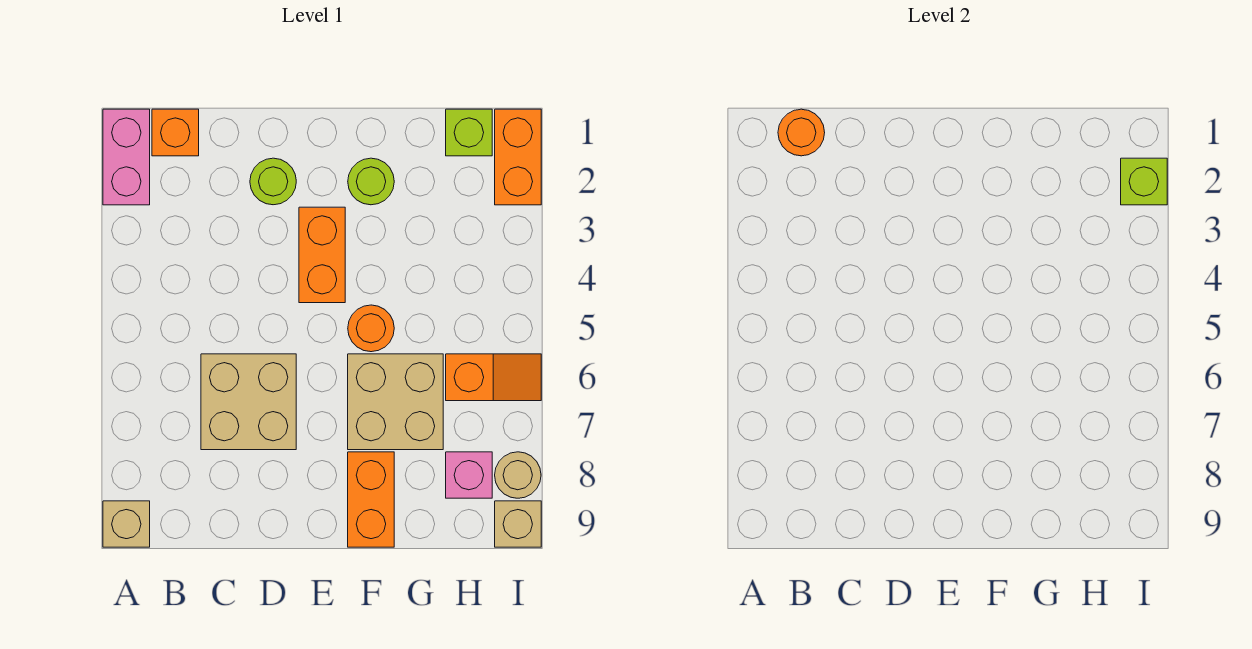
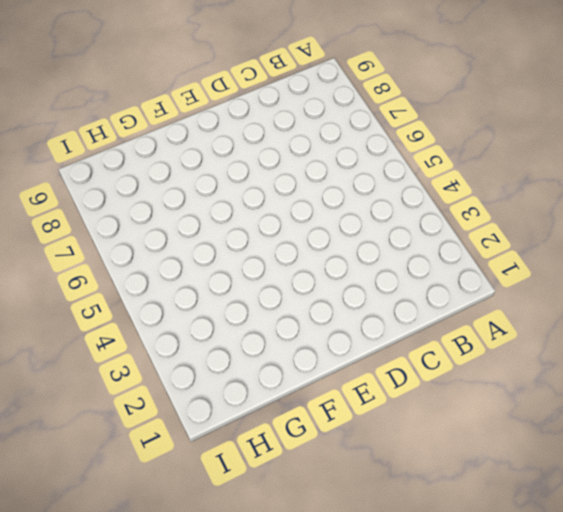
none -> pink 1x2 brick [103,109,150,205]
none -> tan 1x1 brick [103,501,150,547]
none -> orange 1x1 brick [152,109,199,156]

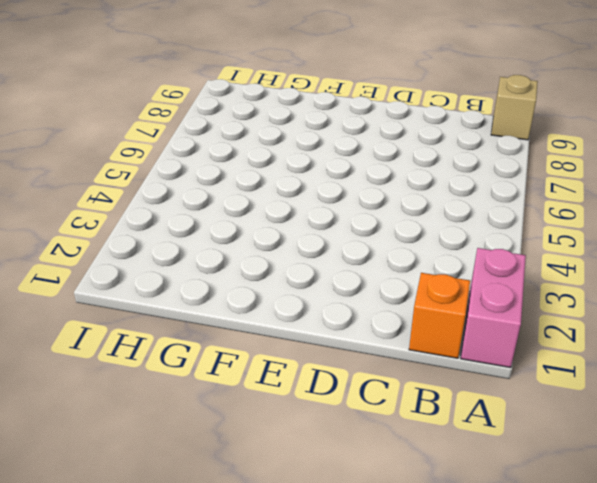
none -> tan 2x2 brick [201,354,296,450]
none -> lime 1x1 round brick [250,158,296,205]
none -> orange 1x2 brick [299,207,345,303]

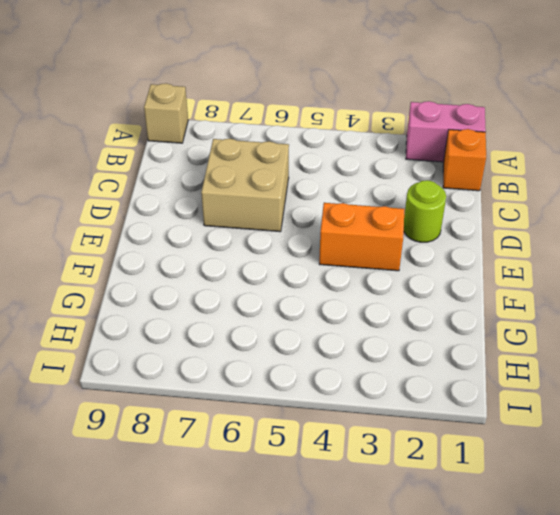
none -> lime 1x1 round brick [348,158,394,205]
none -> orange 1x1 round brick [348,305,394,352]
none -> tan 2x2 brick [348,354,443,450]

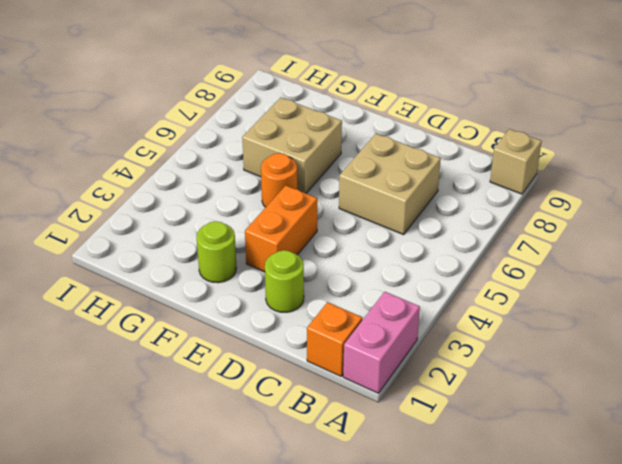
none -> orange 1x2 brick [348,452,394,547]
none -> lime 1x1 brick [446,109,492,156]
none -> orange 1x2 slope [446,354,541,401]

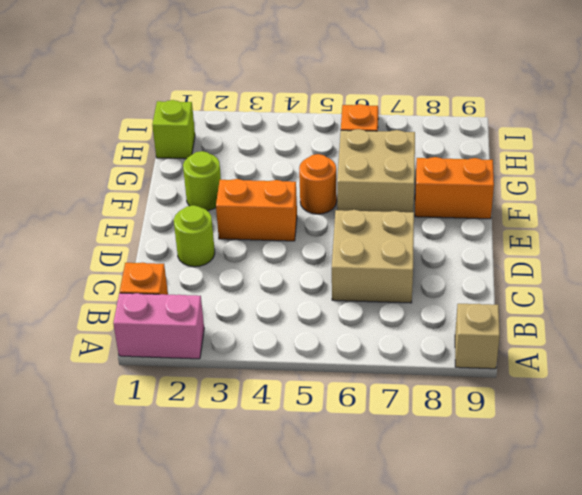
none -> pink 1x1 brick [446,452,492,498]
none -> orange 1x2 brick [495,109,541,205]
none -> tan 1x1 round brick [495,452,541,498]

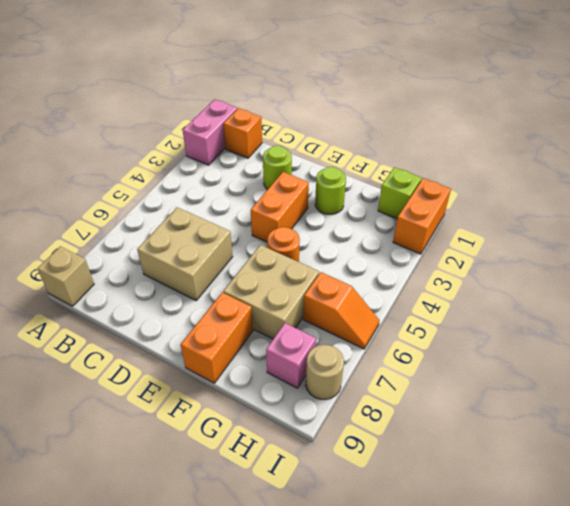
none -> tan 1x1 brick [495,501,541,547]
none -> orange 1x1 round brick [778,109,825,156]
none -> lime 1x1 brick [1121,158,1167,205]

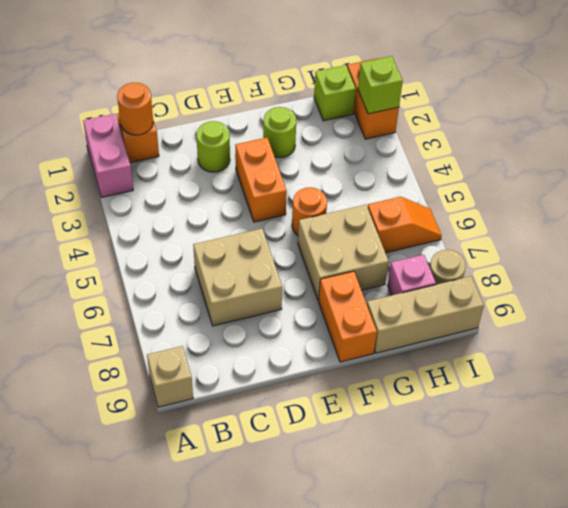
tan 1x3 brick [367,276,484,353] -> tan 1x1 brick [495,501,541,547]

